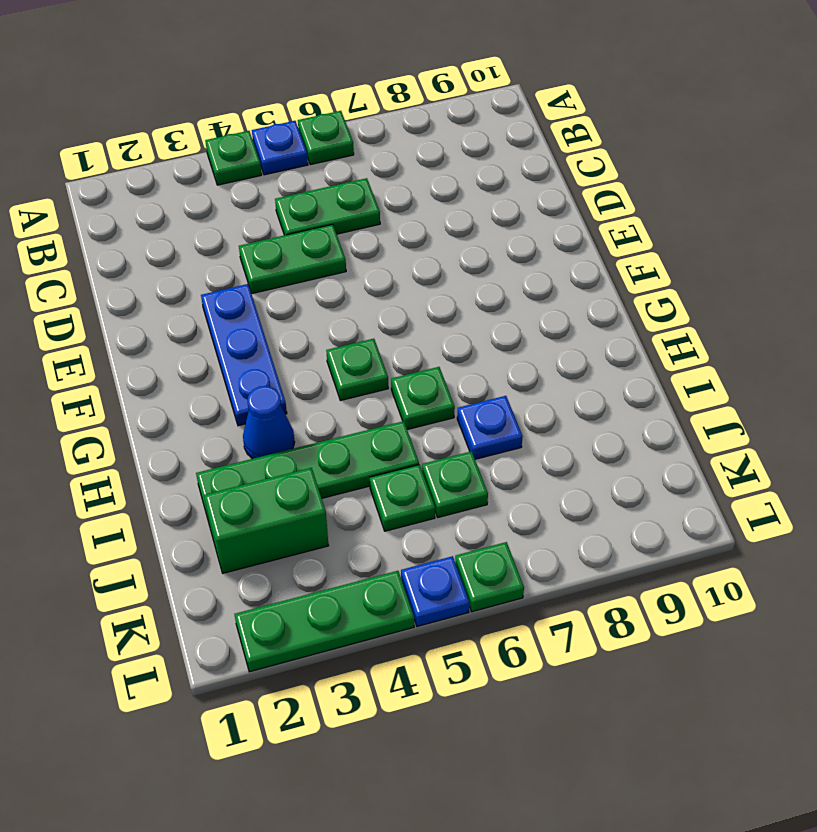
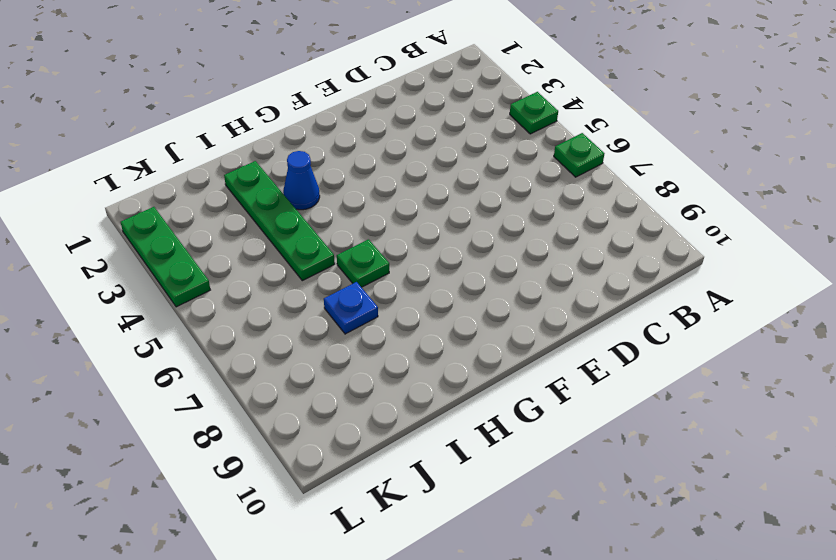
none -> blue 1x1 plate [252,121,308,175]
none -> green 1x2 plate [275,178,380,235]
none -> green 1x2 plate [239,224,346,294]

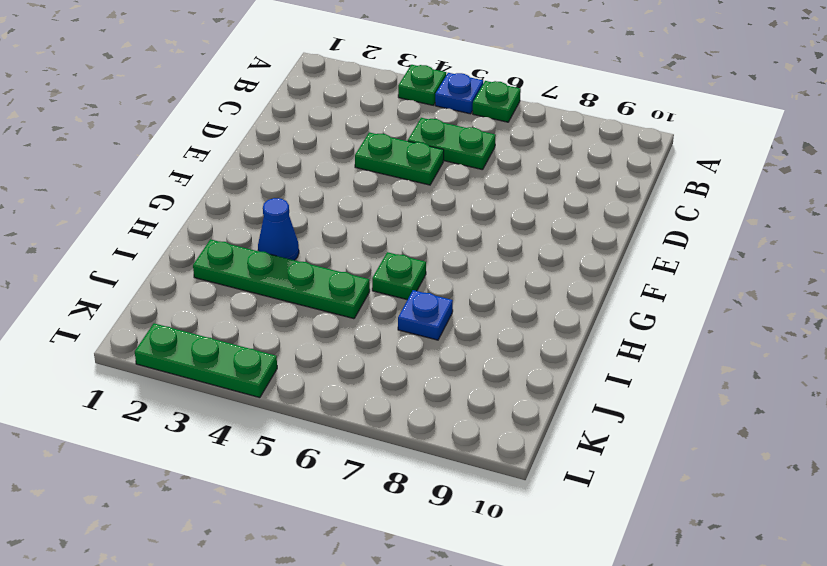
none -> blue 1x3 plate [201,284,287,426]
none -> green 1x1 plate [326,339,388,401]
none -> green 1x2 brick [204,468,329,573]

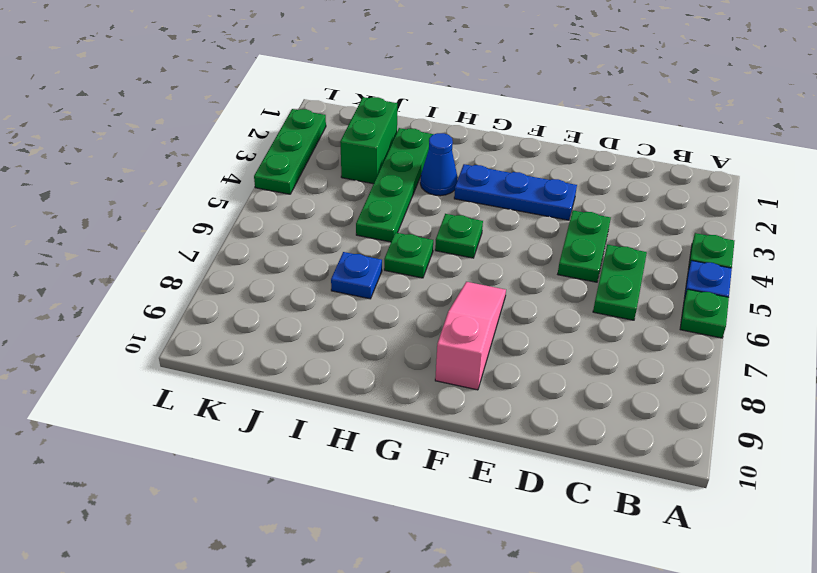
pink 1x3 slope [435,282,506,390] -> none
none -> green 1x1 plate [370,465,435,531]
none -> green 1x1 plate [422,451,488,517]
none -> blue 1x1 plate [401,556,469,626]

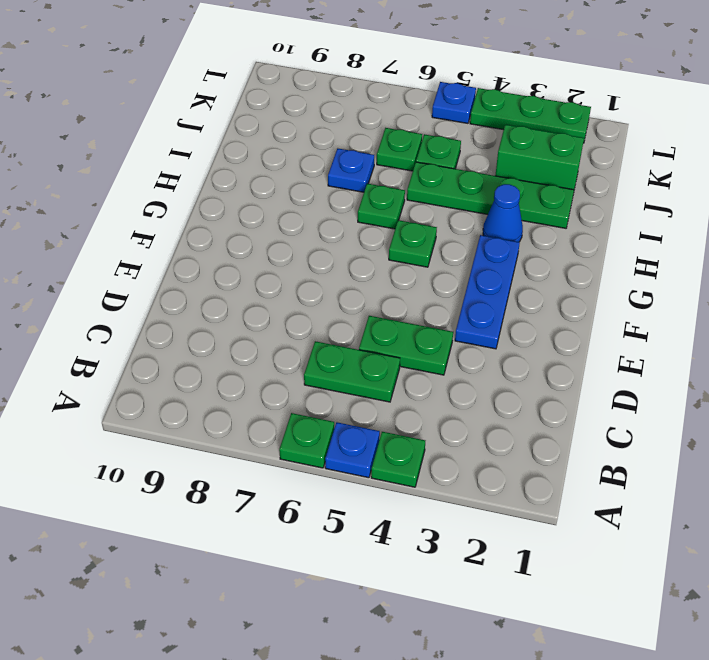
none -> green 1x1 plate [455,542,524,612]

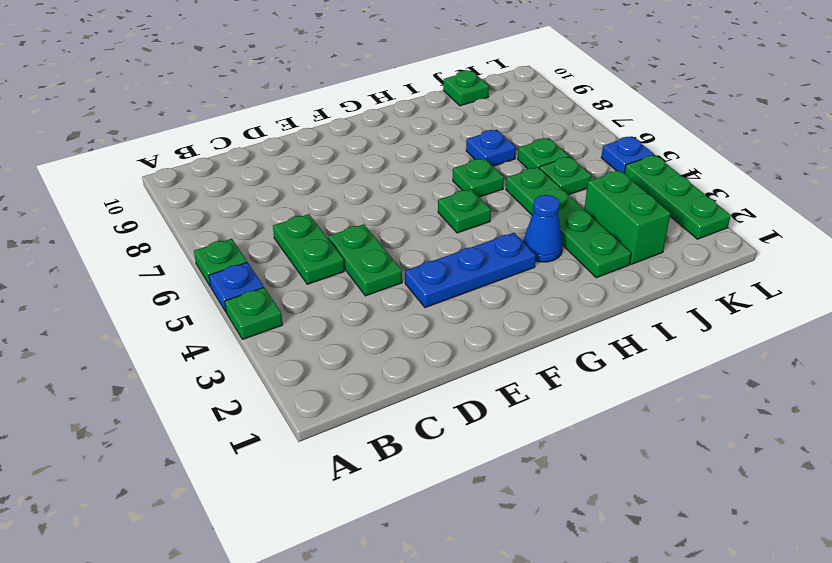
green 1x1 plate [443,70,489,106] -> green 1x1 plate moved to [455,542,524,612]

